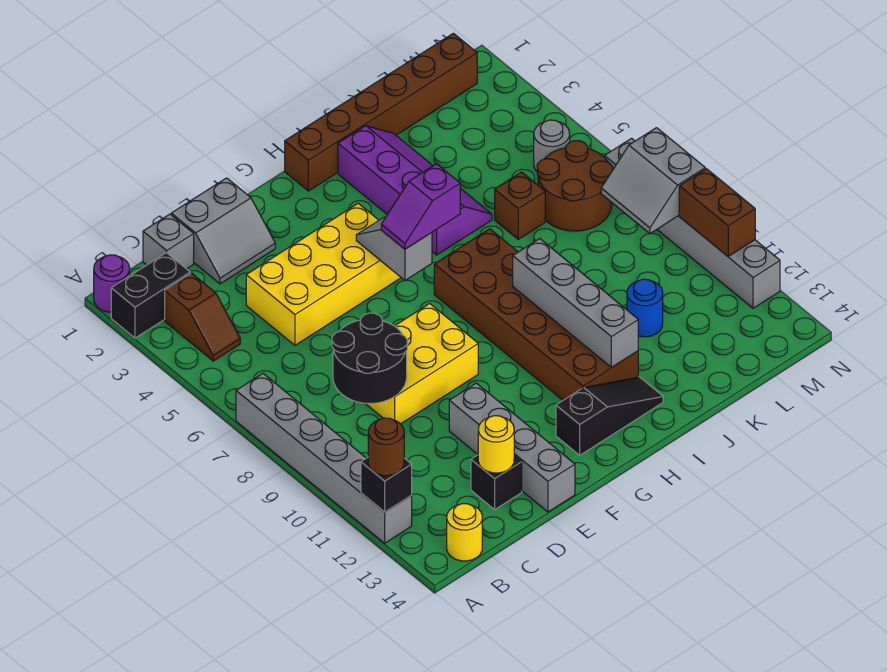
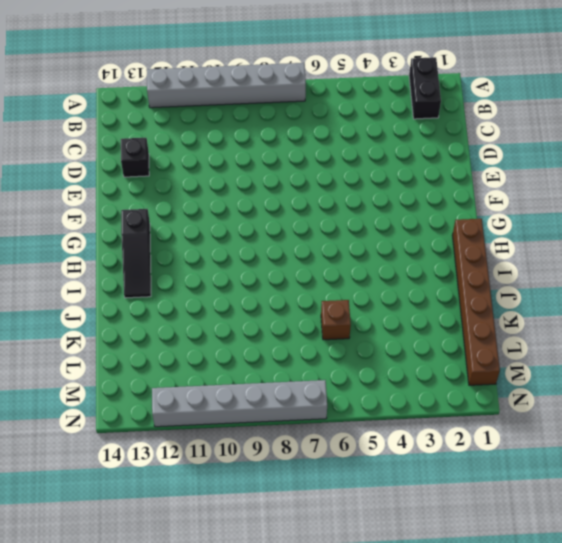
none -> purple 1x1 round brick [94,255,130,312]
none -> brown 1x2 slope [165,273,240,361]
none -> yellow 1x1 round brick [447,504,482,561]

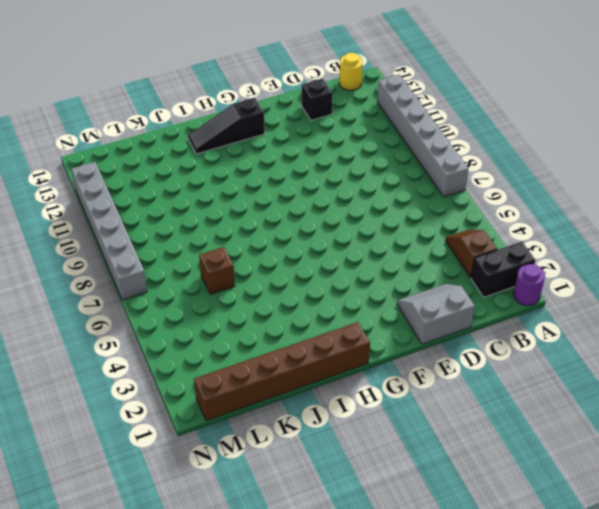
none -> grey 1x1 brick [143,214,194,269]
none -> yellow 2x4 brick [246,203,401,345]
none -> yellow 2x3 brick [365,304,478,424]

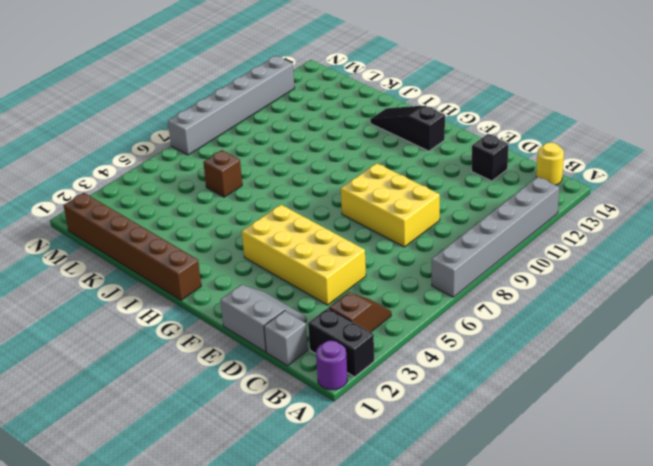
none -> grey 1x4 brick [449,383,575,512]
none -> brown 2x6 brick [434,229,638,400]
none -> purple 2x4 slope [338,126,492,255]

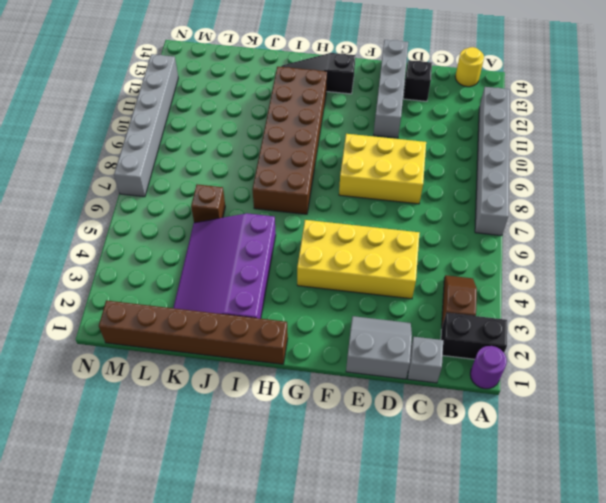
purple 3x4 slope [173,213,276,319] -> purple 2x4 slope [338,126,492,255]
none -> blue 1x1 round brick [627,279,663,337]
none -> brown 2x2 round brick [537,141,613,231]
none -> grey 1x1 round brick [534,120,570,171]

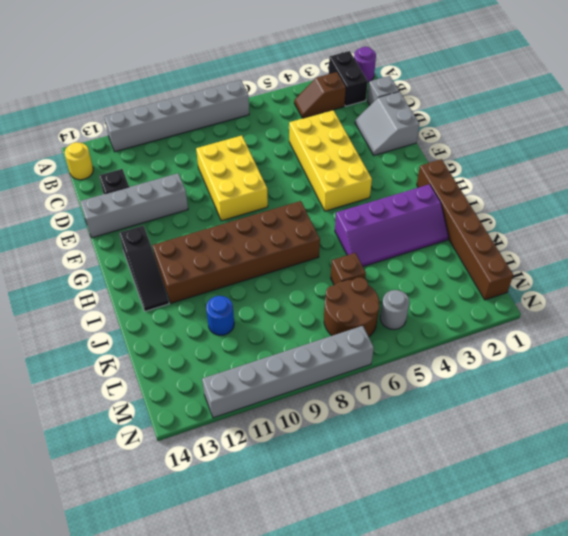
none -> black 1x1 brick [361,458,412,512]
none -> black 2x2 round brick [332,313,408,404]
none -> yellow 1x1 round brick [478,416,514,473]

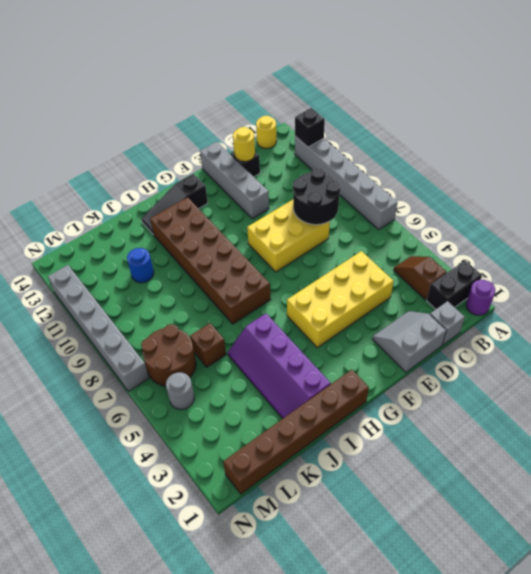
none -> grey 1x2 slope [356,217,432,280]
none -> grey 1x4 brick [513,239,638,367]
none -> grey 2x2 slope [601,128,705,233]

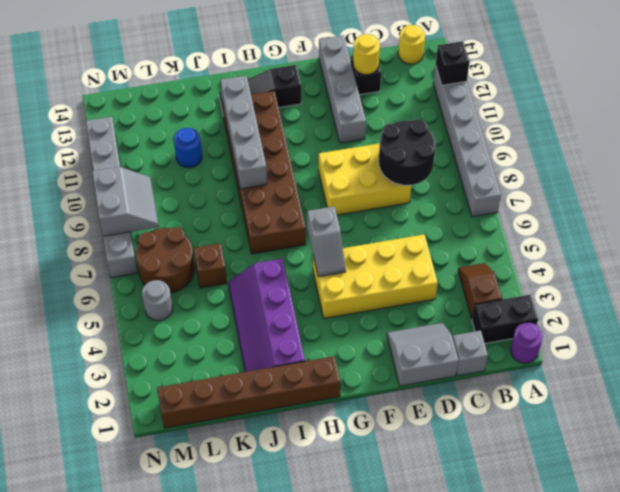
none -> brown 1x2 brick [679,169,755,256]
none -> brown 1x1 round brick [368,418,404,476]
none -> purple 1x2 slope [381,164,460,249]

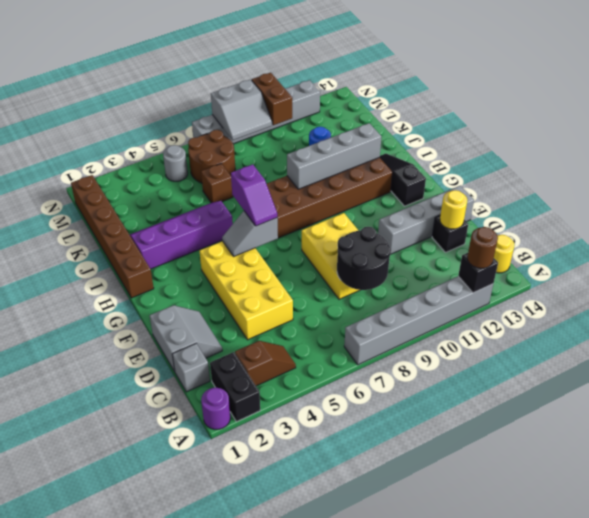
brown 1x2 brick [252,73,292,125] -> brown 1x2 brick turned to [679,169,755,256]

